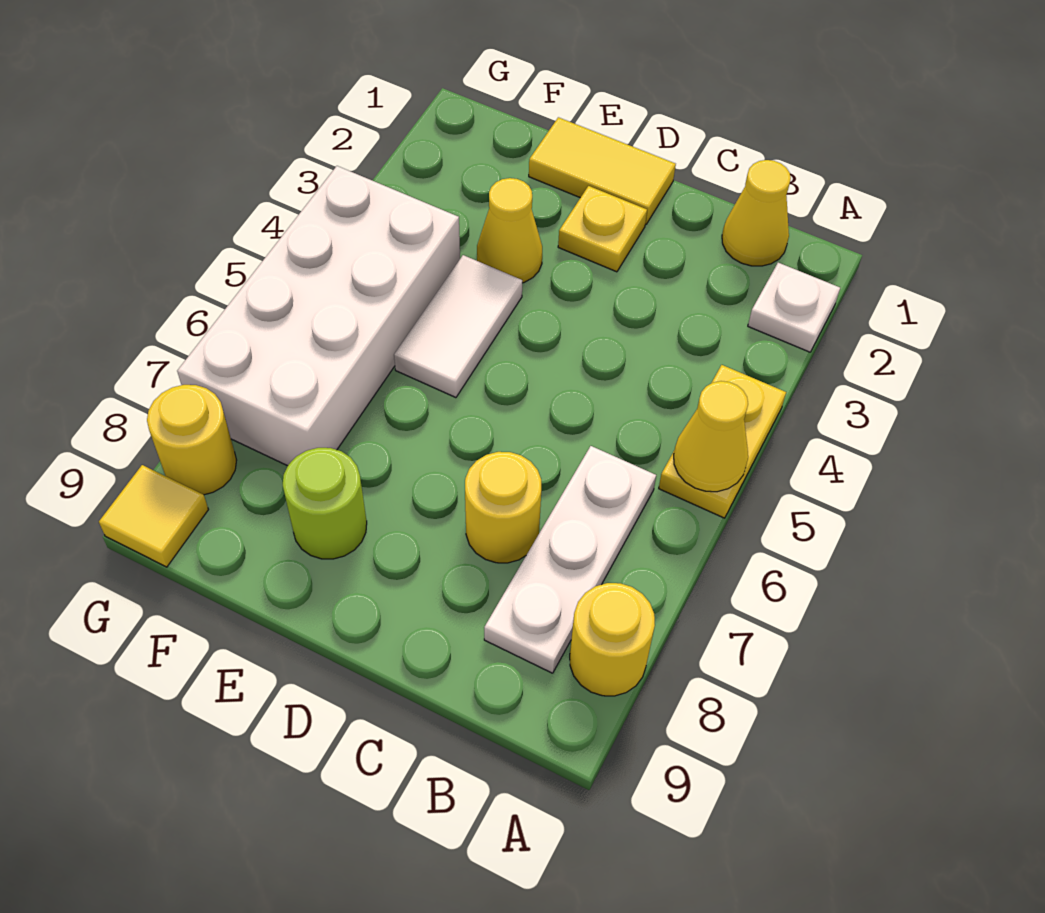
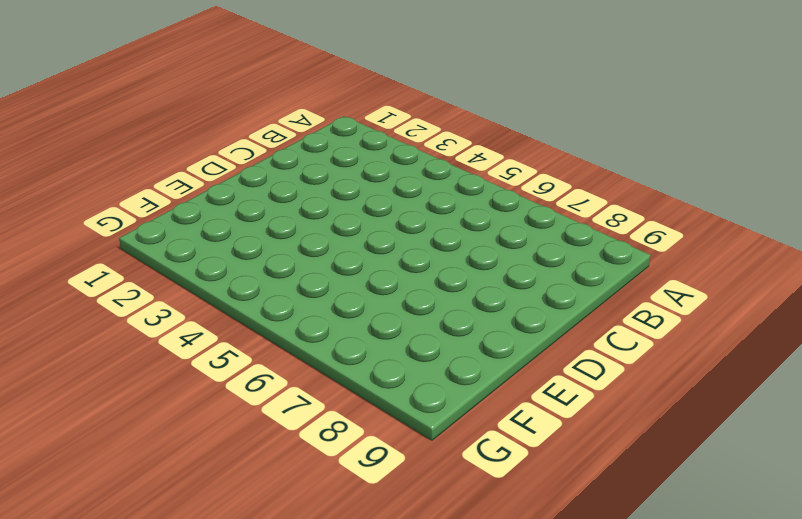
none -> white 1x1 plate [748,263,840,352]
none -> yellow 1x2 plate [659,365,786,518]
none -> yellow 1x1 round brick [570,583,655,696]

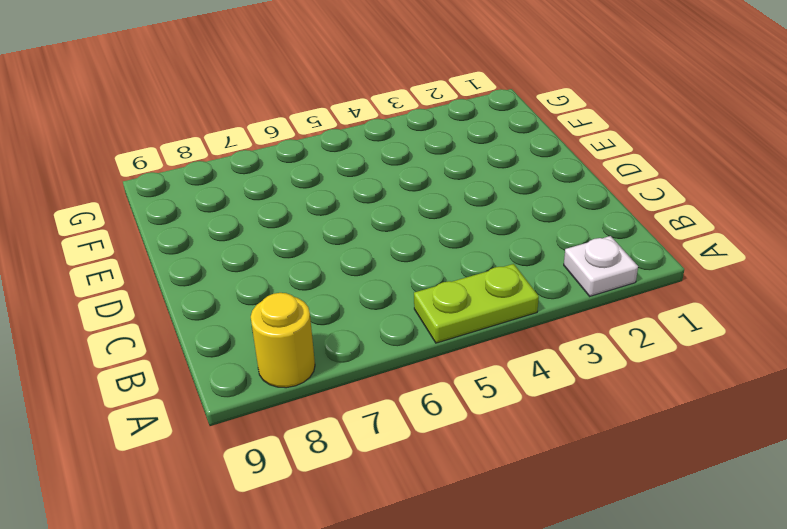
lime 1x2 plate [414,264,539,343] -> yellow 1x2 plate [659,365,786,518]
none -> yellow 1x1 cone [722,160,791,266]
none -> white 1x3 plate [484,446,656,673]
none -> yellow 1x1 round brick [465,452,541,563]

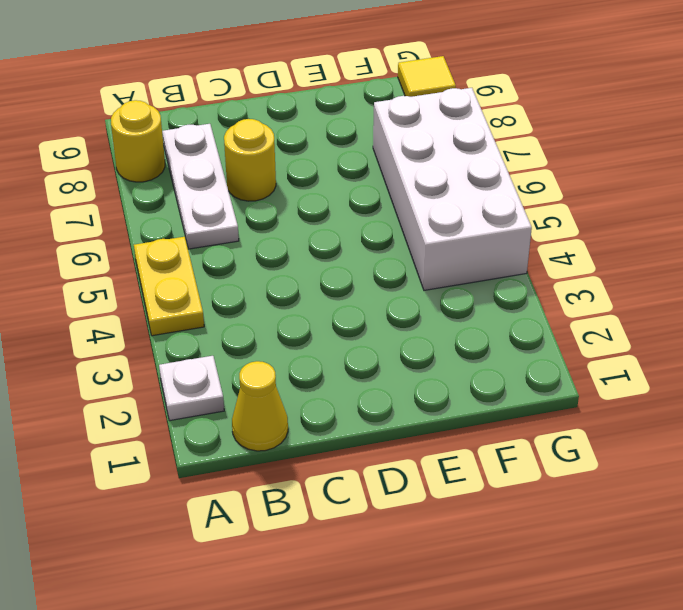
none -> yellow 1x2 tile [529,117,676,224]
none -> yellow 1x1 plate [558,186,647,272]
none -> yellow 1x1 cone [477,178,542,283]

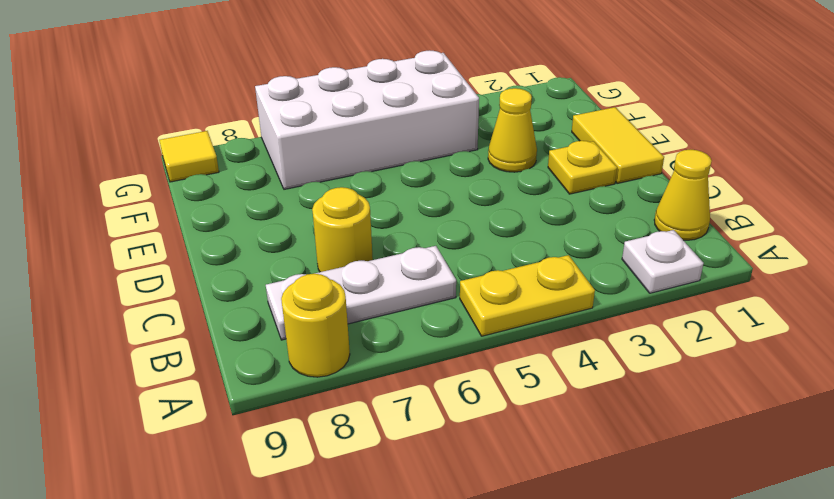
none -> white 1x2 tile [394,255,522,398]
none -> lime 1x1 round brick [283,448,367,559]
none -> yellow 1x1 round brick [147,385,237,495]

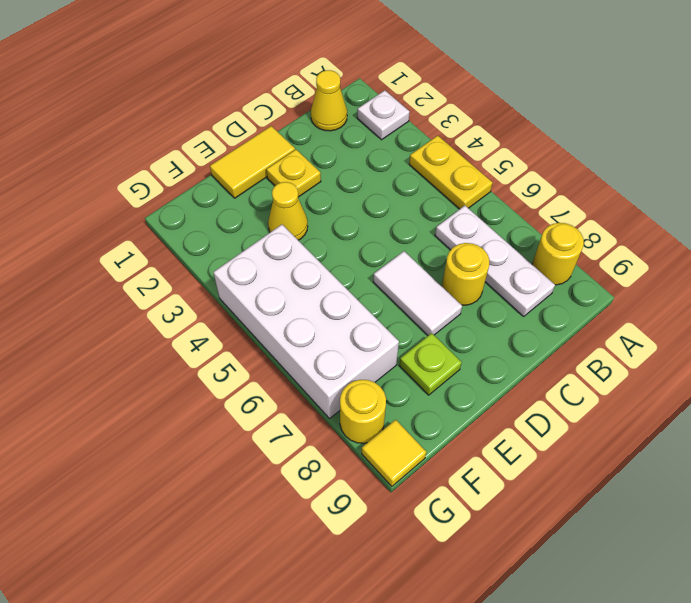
white 1x2 tile [373,251,462,335] -> white 1x2 tile moved to [394,255,522,398]
lime 1x1 plate [399,333,462,395] -> lime 1x1 round brick [283,448,367,559]
none -> yellow 1x1 cone [674,381,748,492]

